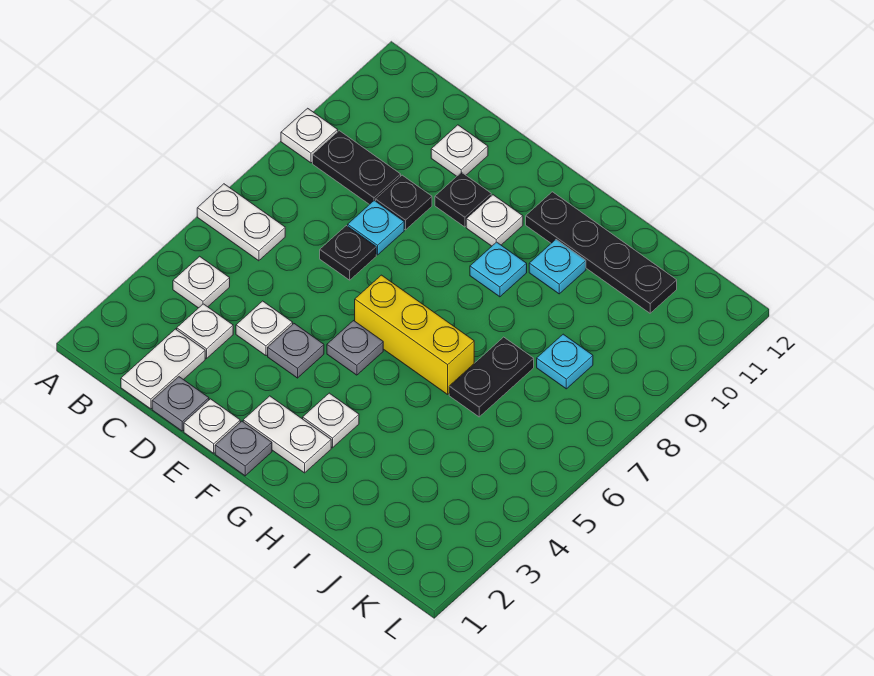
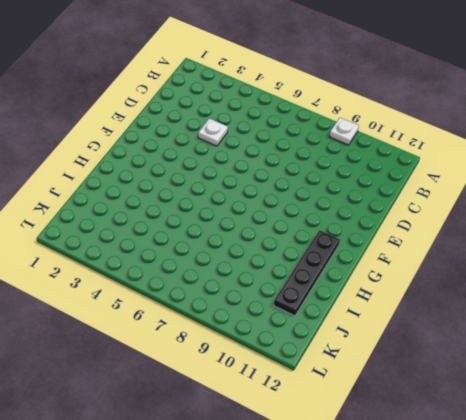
none -> white 1x2 plate [197,184,285,261]
none -> white 1x1 plate [173,256,230,308]
none -> black 1x2 plate [313,131,401,205]

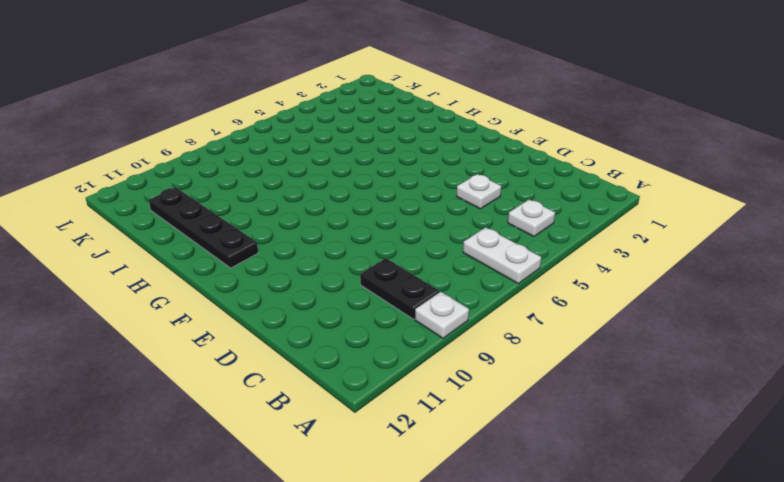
none -> white 1x2 plate [121,329,205,409]
none -> white 1x1 plate [177,304,233,358]
none -> grey 1x1 plate [152,377,209,431]

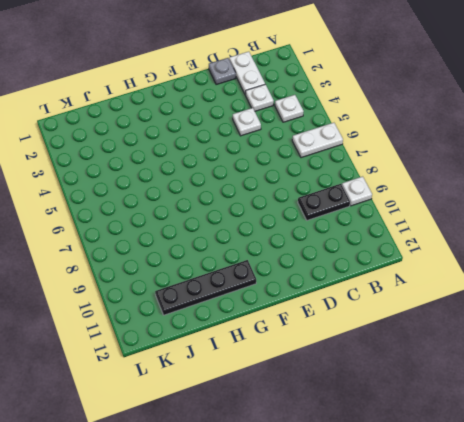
none -> black 1x1 plate [320,226,376,280]
none -> cyan 1x1 plate [348,200,404,255]
none -> black 1x1 plate [376,175,432,230]

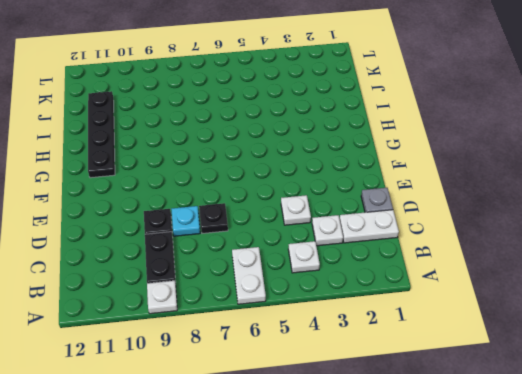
none -> white 1x1 plate [431,125,488,176]
none -> white 1x1 plate [184,399,240,453]
none -> grey 1x1 plate [268,324,324,378]

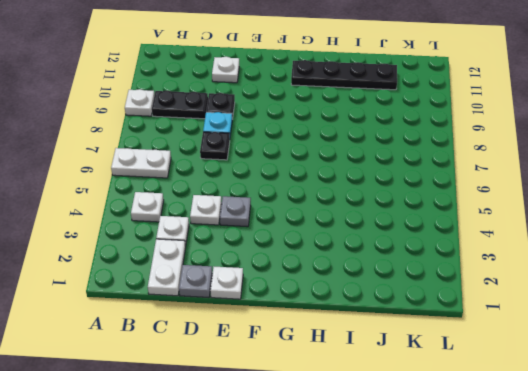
none -> black 1x1 plate [435,172,491,227]
none -> grey 1x1 plate [215,421,272,476]
none -> white 1x2 plate [243,396,331,473]

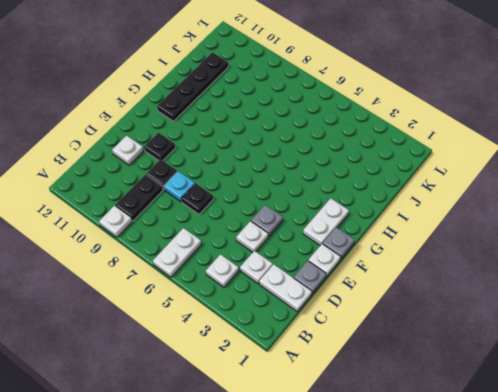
none -> grey 1x1 plate [327,321,383,375]
none -> yellow 1x3 brick [355,275,474,394]
none -> white 1x1 plate [466,195,523,246]

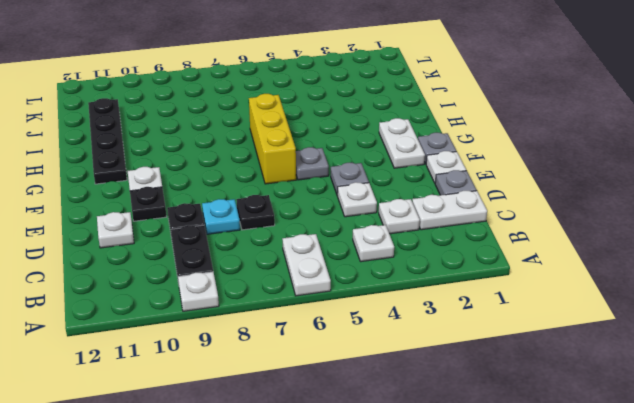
none -> white 1x1 plate [303,393,359,448]
none -> cyan 1x1 plate [470,242,527,297]
none -> cyan 1x1 plate [529,240,586,294]

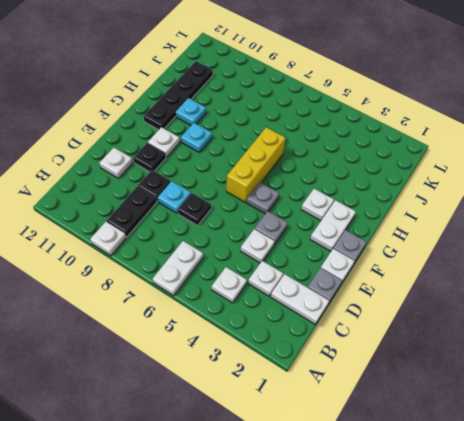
none -> black 1x2 plate [449,337,534,417]
none -> cyan 1x1 plate [537,334,593,389]

